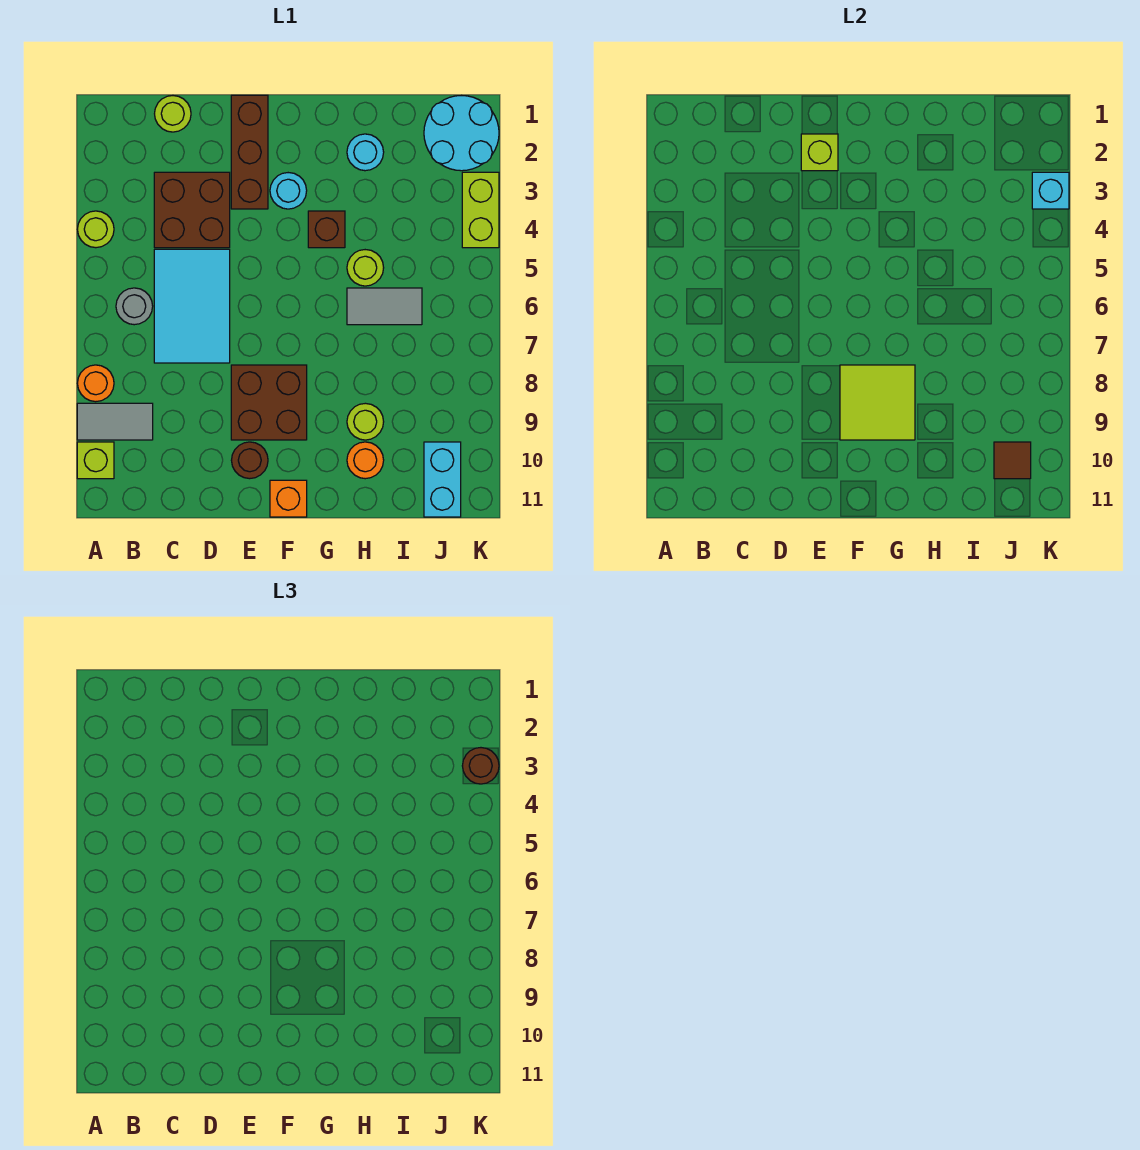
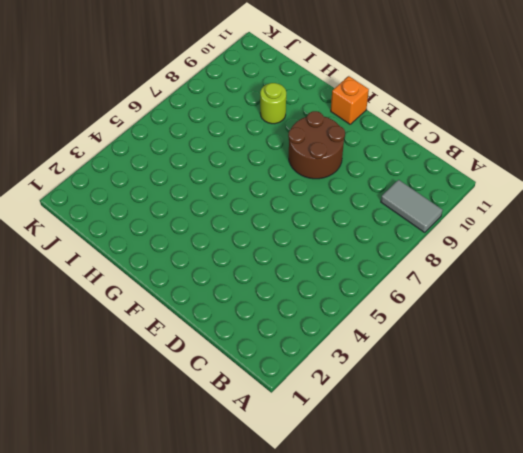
brown 2x2 round brick [288,111,345,179] -> brown 2x2 brick [231,365,307,440]
none -> lime 1x1 round brick [77,211,114,248]
none -> orange 1x1 round brick [77,365,114,402]
none -> lime 1x1 brick [77,442,114,479]

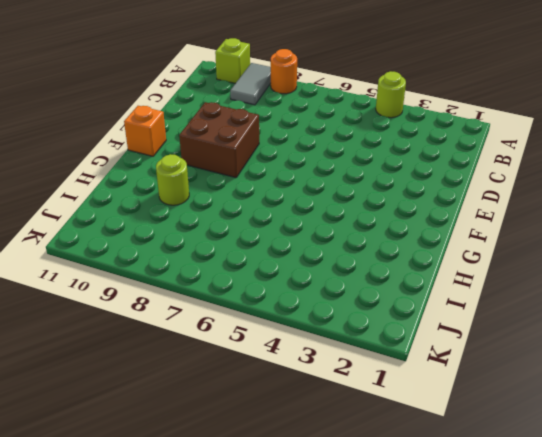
none -> grey 1x1 round brick [116,288,153,325]
none -> lime 1x1 round brick [155,96,191,132]
none -> brown 2x2 brick [154,172,230,248]

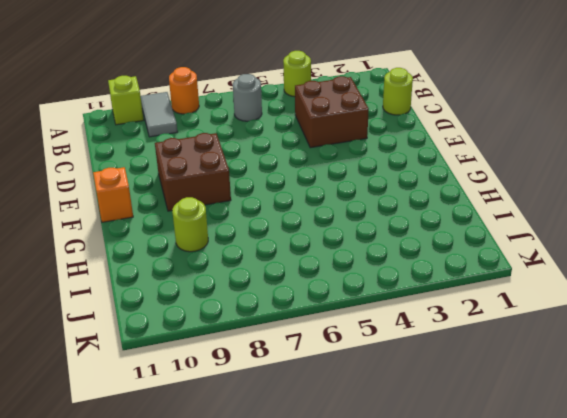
none -> cyan 2x3 tile [154,249,230,363]
none -> brown 1x3 brick [231,95,268,209]
none -> brown 1x1 round brick [231,442,268,479]

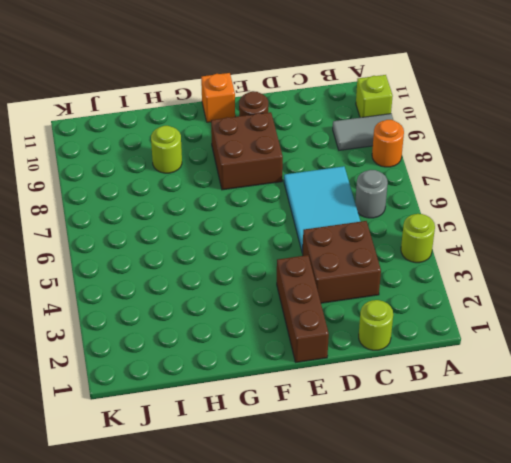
none -> cyan 1x1 round brick [270,173,307,209]
none -> brown 1x1 brick [308,211,345,248]
none -> cyan 1x1 round brick [347,134,384,171]

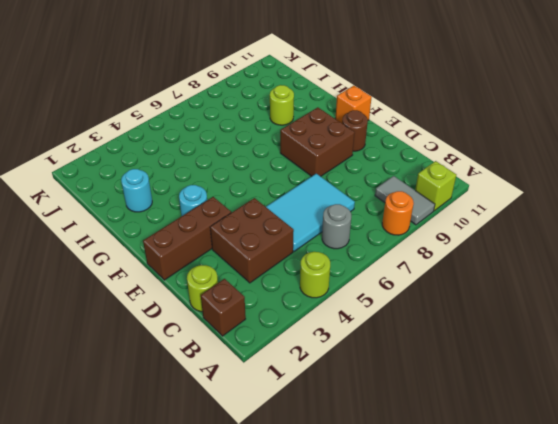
brown 1x1 brick [201,279,246,336] -> brown 1x1 brick moved to [308,211,345,248]
none -> lime 1x1 round brick [347,250,384,286]
none -> grey 1x2 tile [347,288,422,325]
none -> orange 1x1 round brick [347,442,384,479]

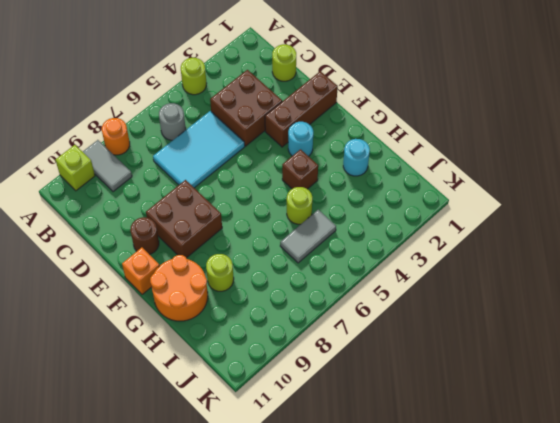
orange 2x2 round brick [150,255,208,321] -> orange 1x1 round brick [347,442,384,479]
grey 1x2 tile [280,210,336,263] -> grey 1x2 tile turned to [347,288,422,325]
none -> cyan 2x2 round brick [424,96,499,171]
none -> cyan 1x2 brick [424,442,461,517]
none -> lime 1x2 brick [462,172,499,248]

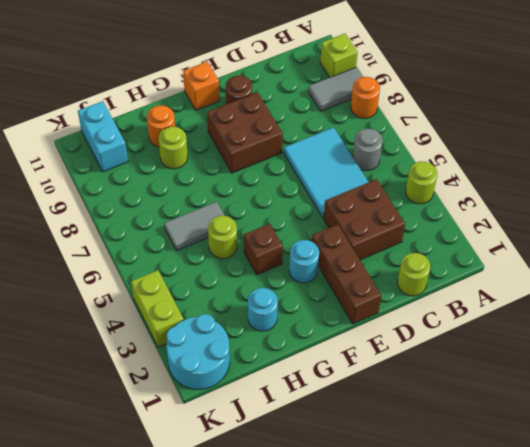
none -> lime 1x1 brick [801,134,838,171]
none -> lime 2x2 tile [840,365,915,440]
none -> brown 1x1 tile [994,442,1031,479]

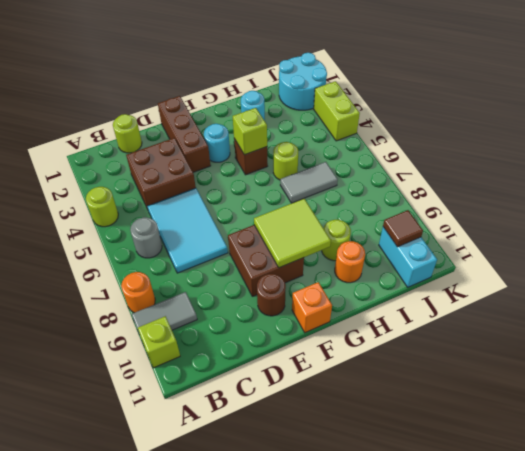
lime 1x1 brick [233,108,267,155] -> lime 1x1 brick moved to [801,134,838,171]
none -> cyan 1x1 brick [1032,172,1069,209]
none -> brown 1x1 round brick [462,748,499,784]

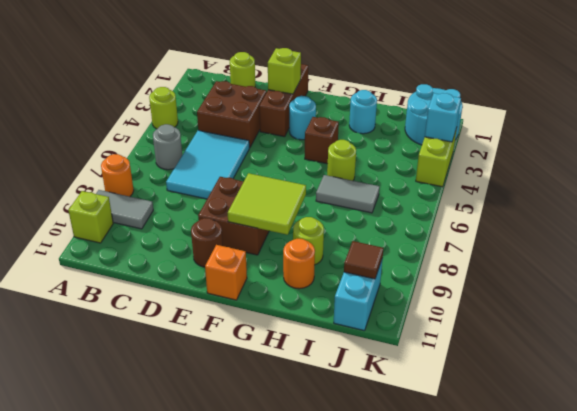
none -> brown 1x1 round brick [462,748,499,784]

